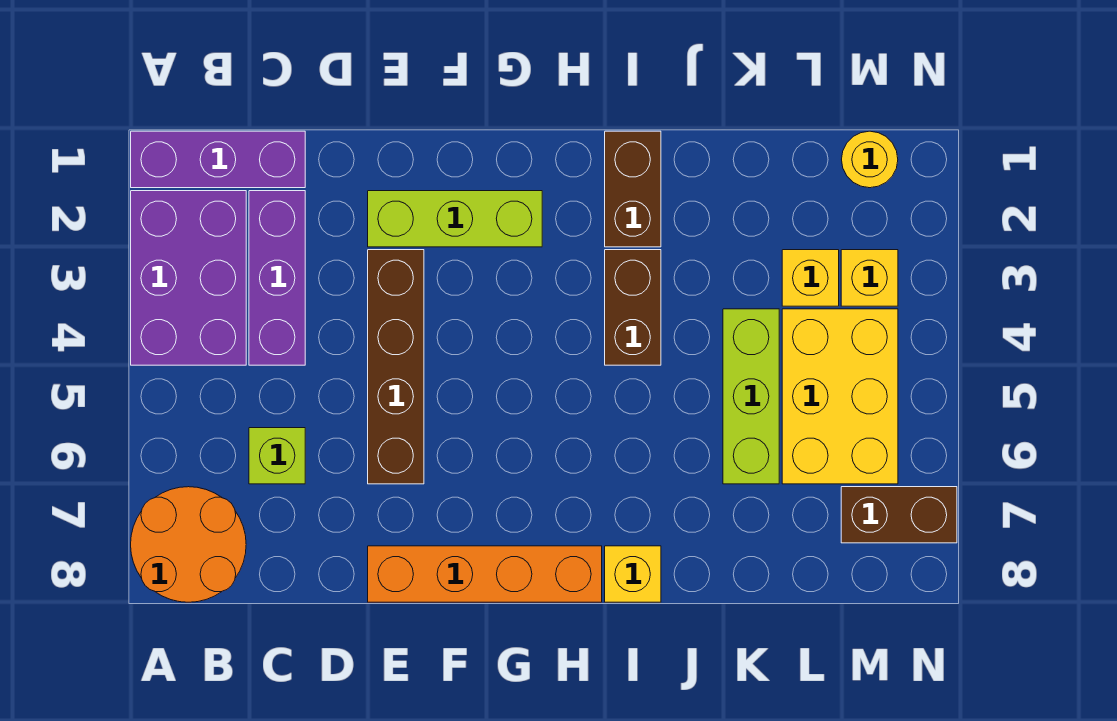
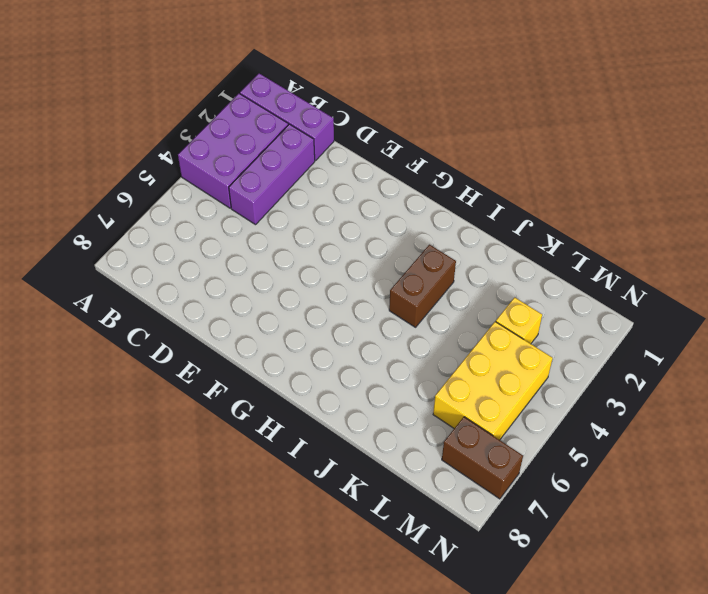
none -> orange 2x2 round brick [131,487,246,602]
none -> lime 1x1 brick [249,428,305,484]
none -> lime 1x3 brick [368,191,542,247]

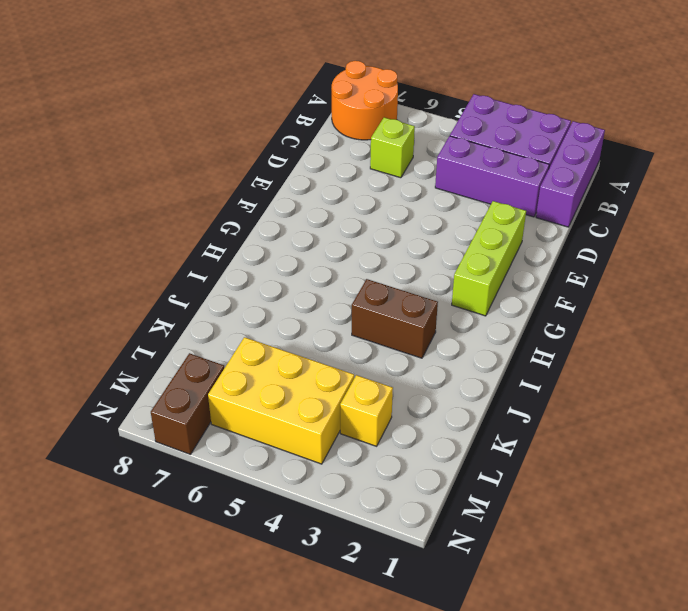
none -> brown 1x4 brick [368,250,424,484]
none -> orange 1x4 brick [368,546,602,602]
none -> brown 1x2 brick [605,131,661,247]

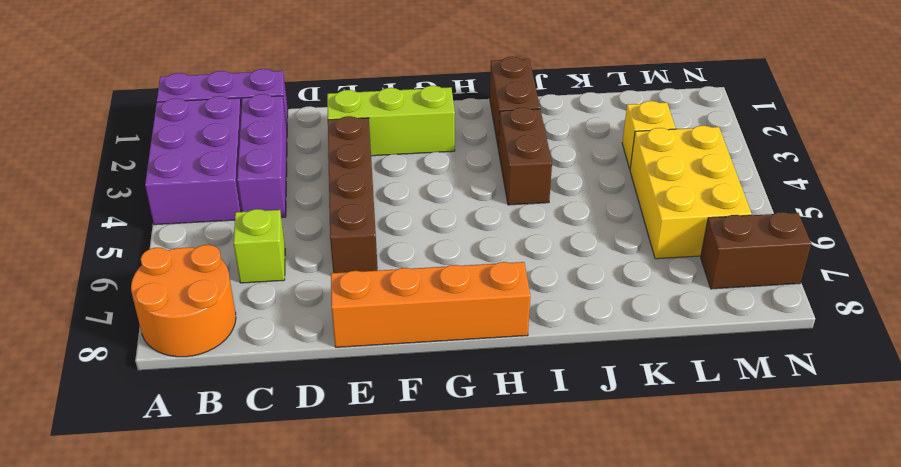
none -> yellow 1x1 brick [605,546,661,602]
none -> lime 1x3 brick [723,309,779,484]
none -> yellow 1x1 round brick [842,131,898,188]

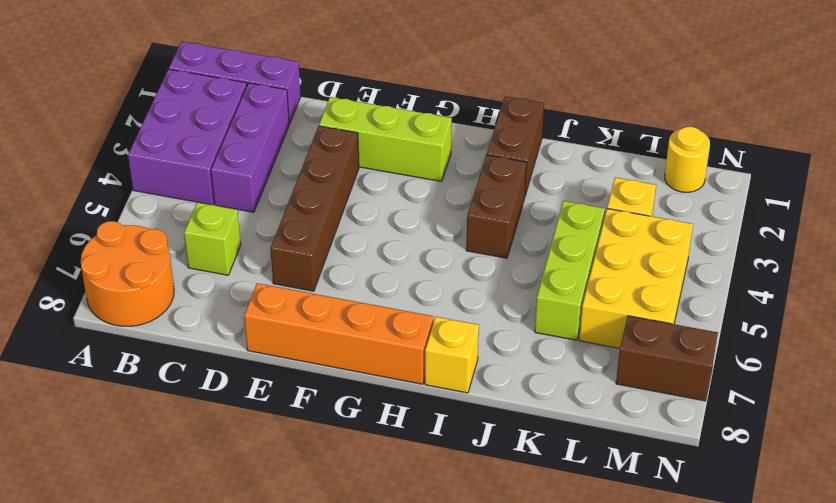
none -> yellow 1x1 brick [841,250,898,306]

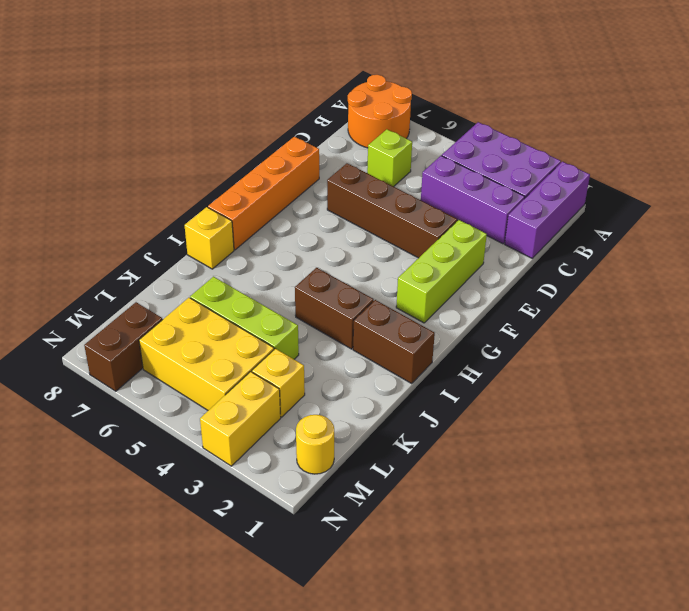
yellow 1x2 brick [200,372,281,466] -> yellow 1x1 brick [841,250,898,306]

